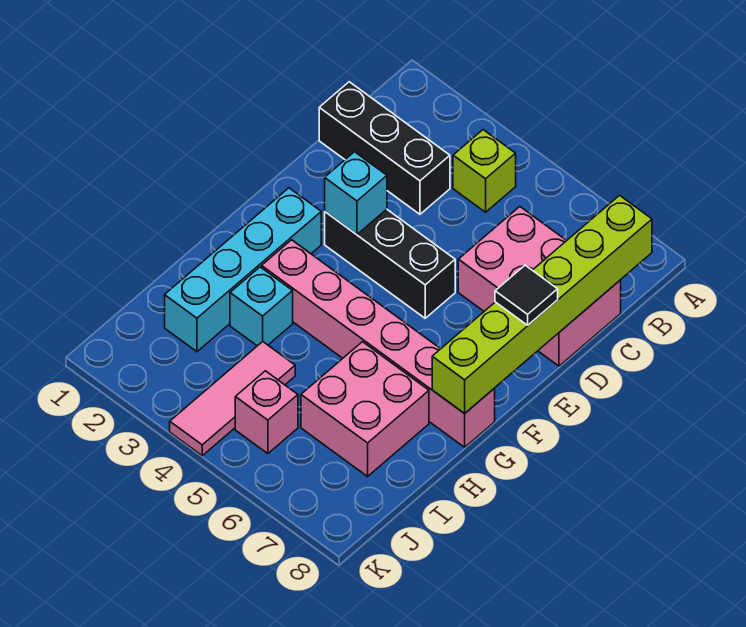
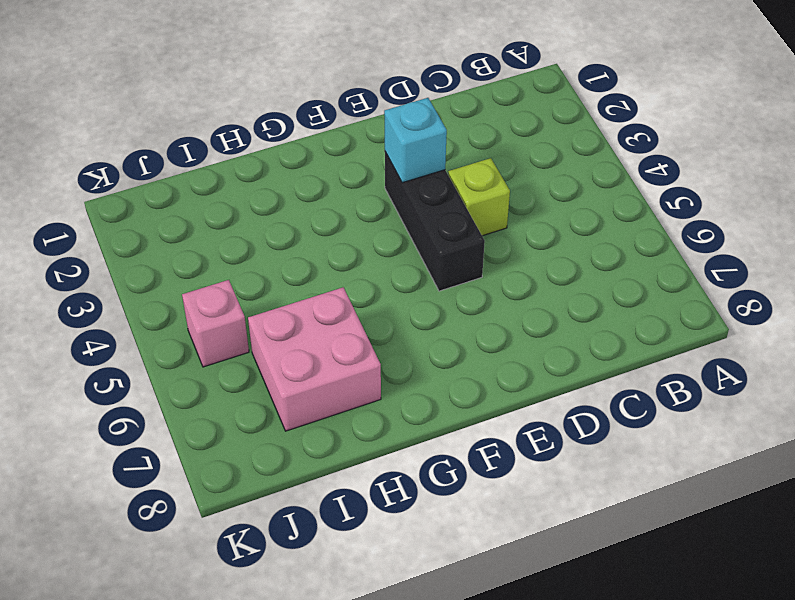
lime 1x1 brick [448,158,510,236] -> lime 1x1 brick moved to [453,130,516,212]
none -> black 1x3 brick [319,82,450,214]
none -> pink 2x3 brick [458,207,621,366]
none -> cyan 1x4 brick [165,188,321,352]

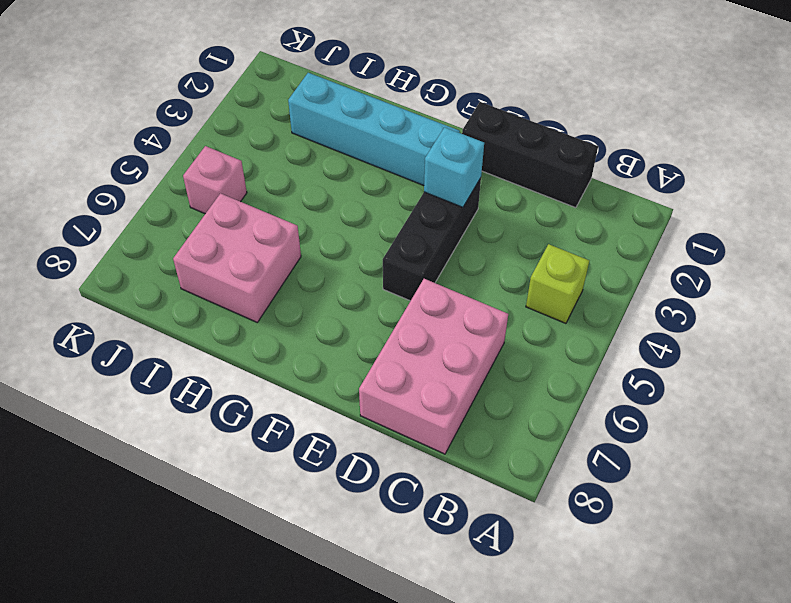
black 1x3 brick [462,102,598,208] -> black 1x3 brick turned to [319,82,450,214]
none -> pink 1x6 brick [262,240,495,447]
none -> cyan 1x1 brick [230,267,293,346]
none -> pink 1x3 tile [170,342,295,456]

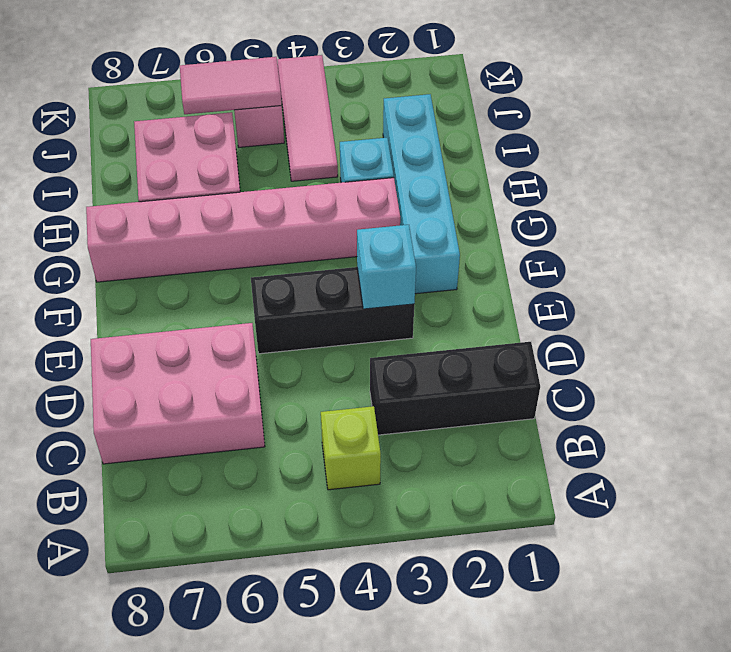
pink 1x2 tile [180,57,282,114] -> none
none -> lime 1x6 brick [432,195,652,413]
none -> black 1x1 tile [495,265,558,325]

